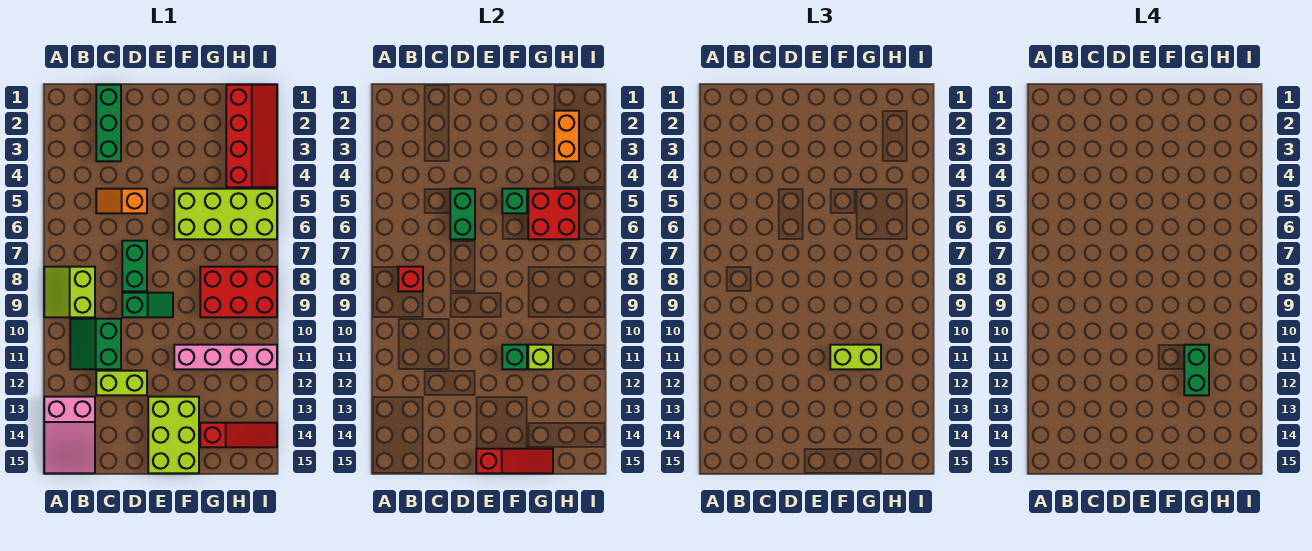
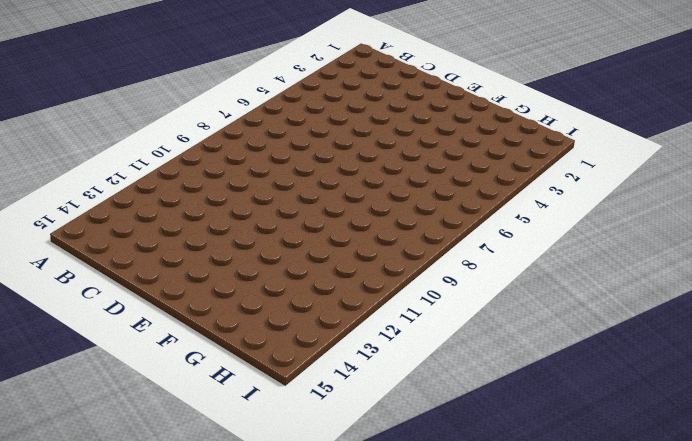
none -> lime 2x2 slope [44,267,95,317]
none -> pink 2x3 slope [44,397,95,473]
none -> green 2x2 slope [70,319,121,369]

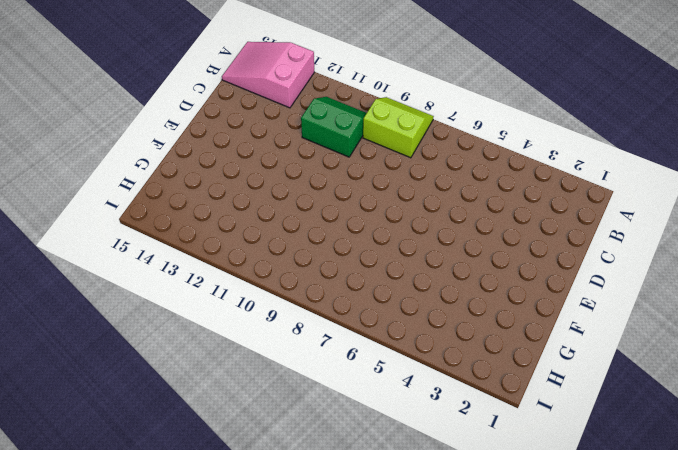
none -> green 1x3 brick [96,85,121,161]
none -> orange 1x2 slope [96,189,147,213]
none -> lime 1x2 brick [96,371,147,395]

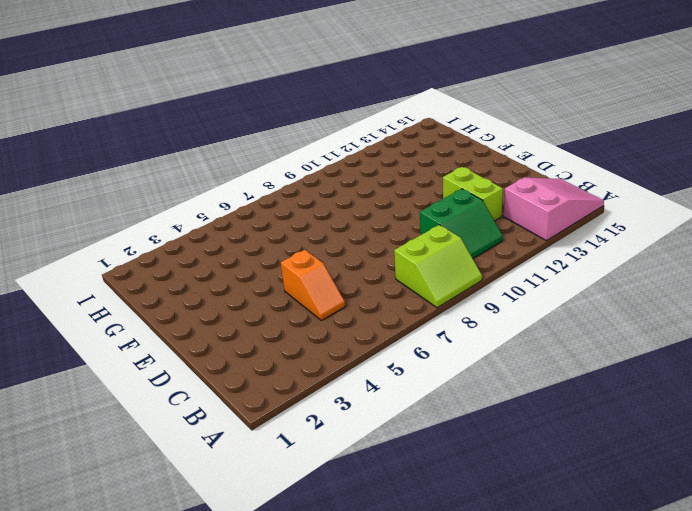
none -> green 1x3 brick [96,85,121,161]
none -> green 1x2 brick [122,241,147,291]
none -> green 1x2 slope [122,293,173,317]

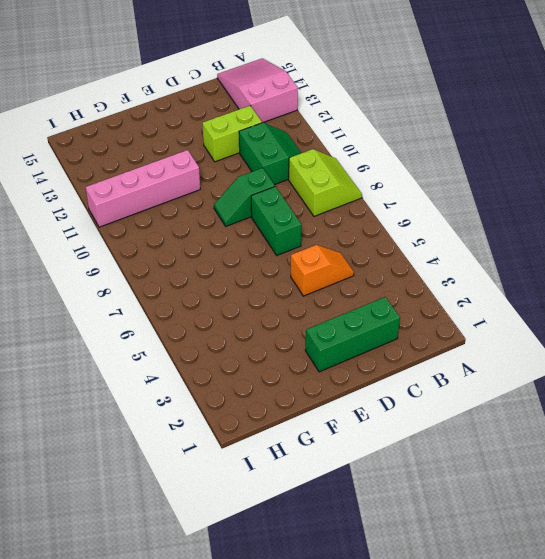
green 1x3 brick [305,297,400,372] -> green 1x3 brick turned to [96,85,121,161]
none -> lime 2x3 brick [148,397,199,473]
none -> lime 2x4 brick [174,189,277,239]
none -> red 2x3 brick [200,267,277,317]

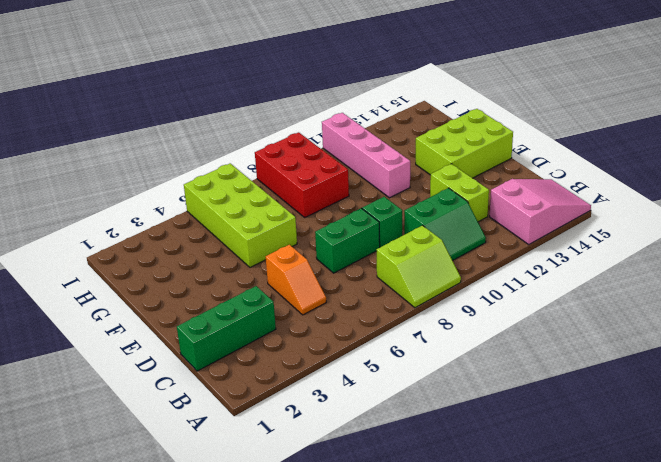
none -> red 1x3 slope [200,423,277,447]
none -> red 2x4 slope [226,85,277,187]
none -> red 1x1 brick [398,267,423,291]

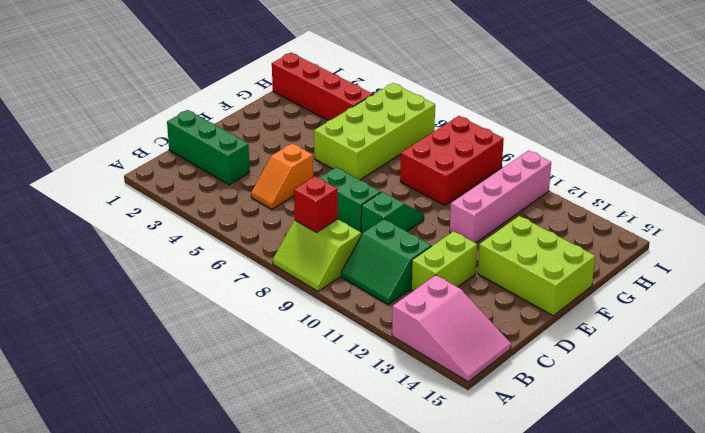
none -> red 1x3 slope [200,423,277,447]
none -> green 1x2 brick [450,189,475,239]
none -> red 1x3 slope [476,449,553,473]

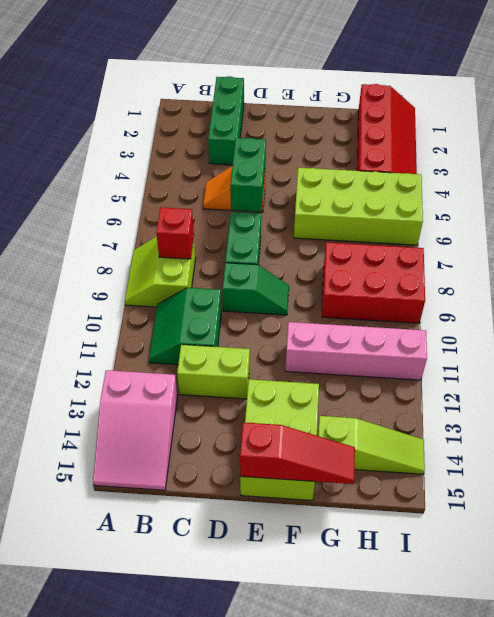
lime 1x3 slope [317,416,425,474] -> red 1x3 slope [200,423,277,447]
none -> green 1x1 brick [502,189,527,213]
none -> green 1x1 brick [502,345,527,369]
none -> red 2x2 brick [528,189,579,239]

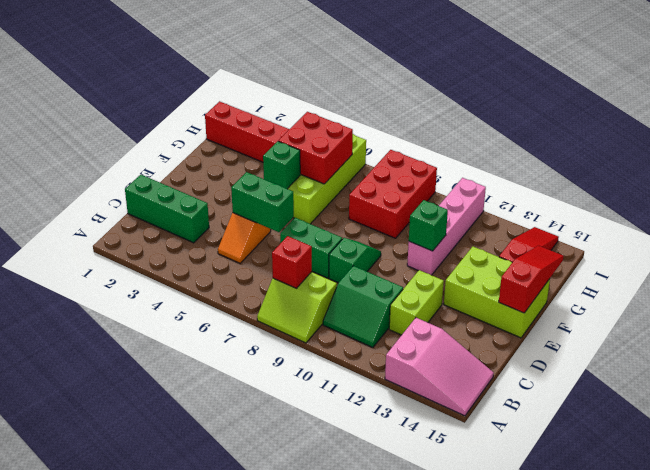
none -> lime 1x1 brick [528,345,553,369]
none -> orange 1x2 brick [554,111,579,161]
none -> lime 1x2 brick [830,345,881,369]

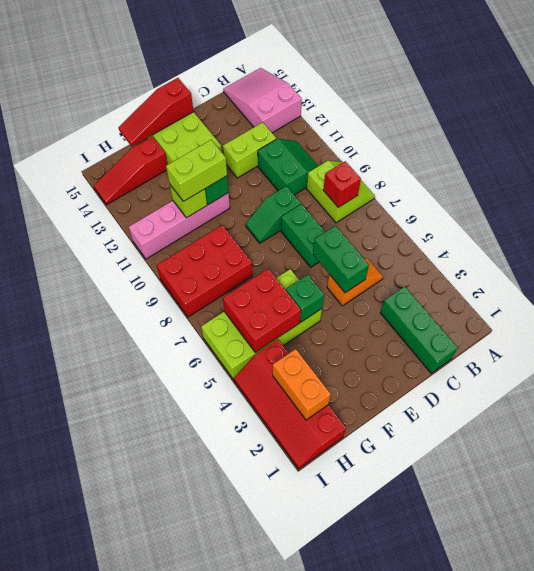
none -> green 1x2 brick [1184,345,1209,395]

